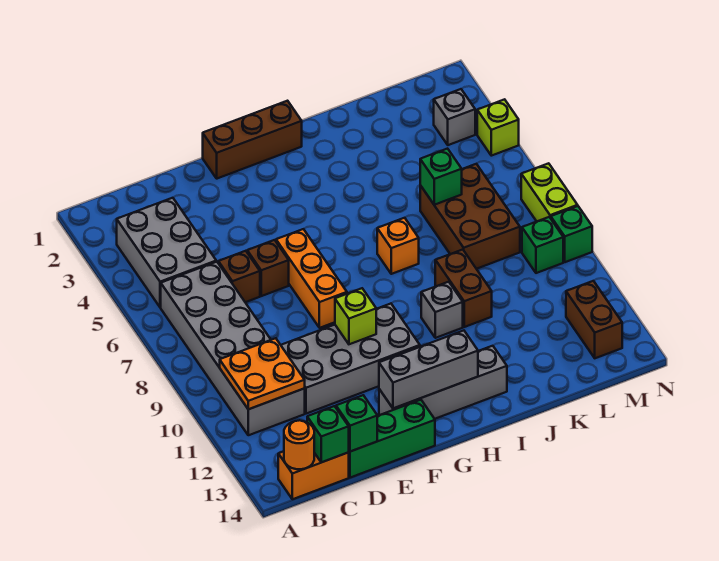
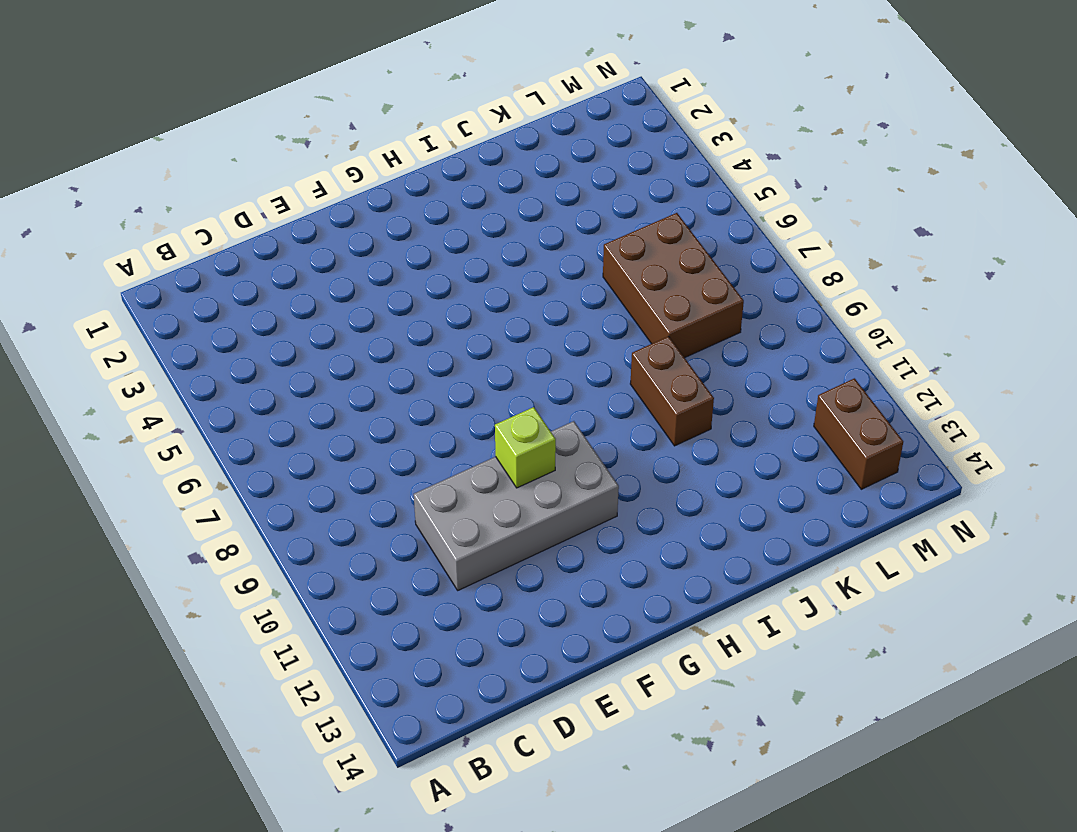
none -> grey 2x3 brick [117,198,216,307]
none -> grey 2x6 brick [161,262,305,435]
none -> orange 1x2 brick [278,451,349,499]

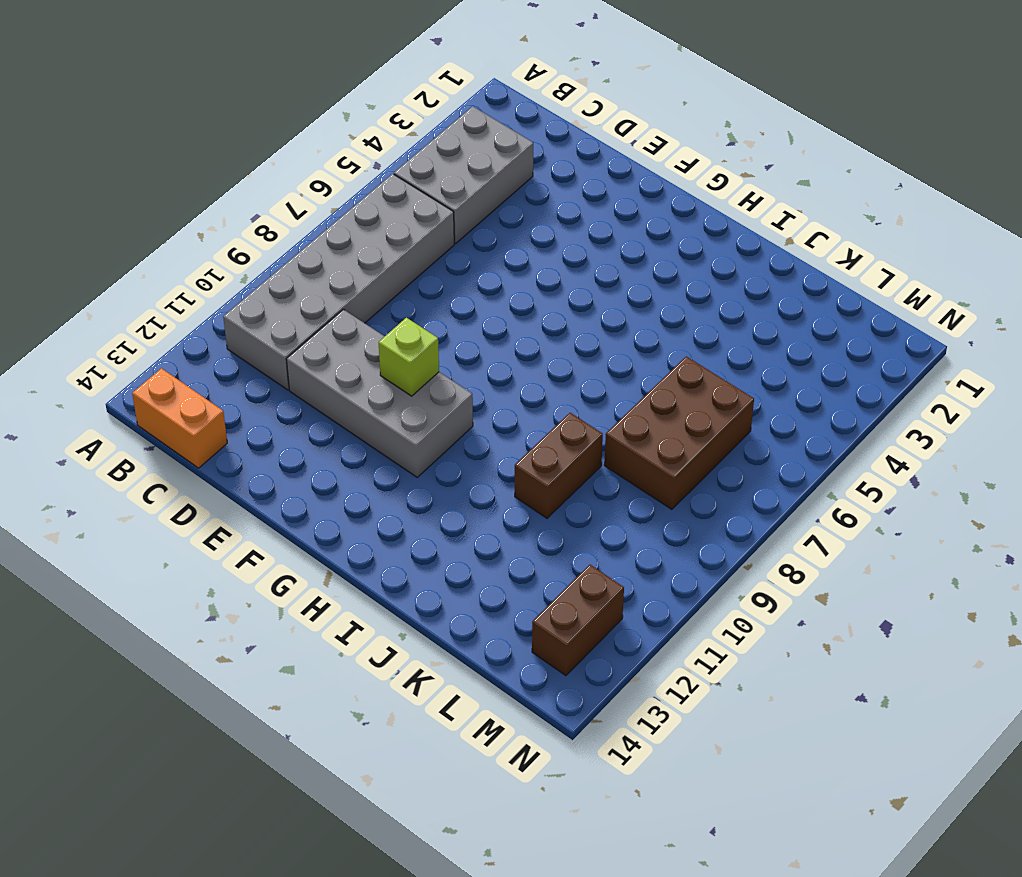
none -> brown 1x1 brick [218,251,260,302]
none -> green 1x3 brick [349,400,435,478]
none -> brown 1x1 brick [247,240,289,296]

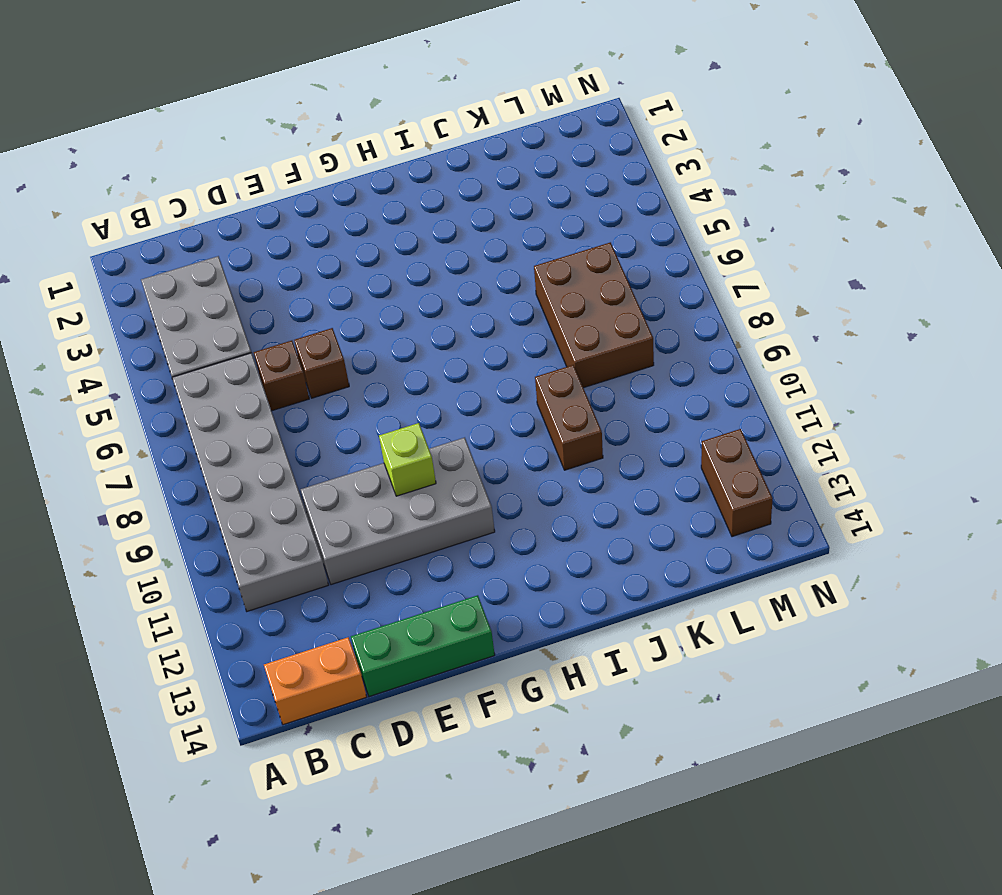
none -> brown 1x3 brick [203,101,302,179]
none -> orange 1x3 brick [276,229,347,328]
none -> grey 1x4 brick [379,346,507,419]

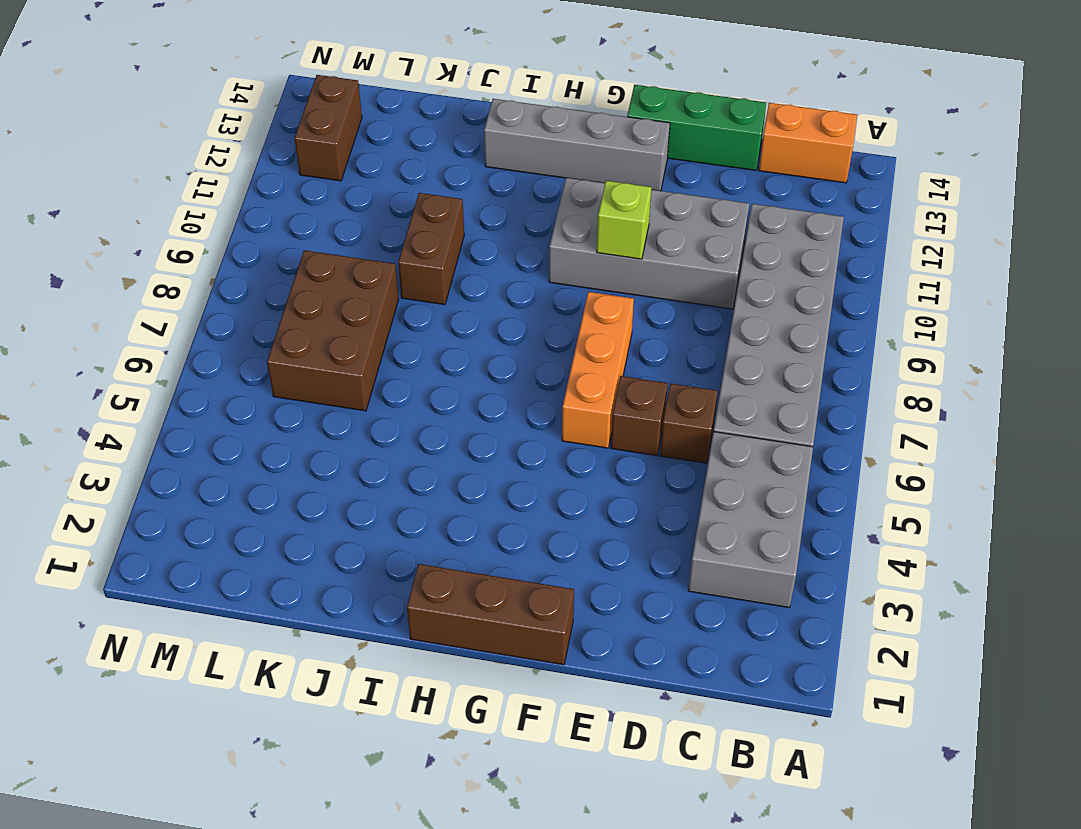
none -> orange 1x1 brick [377,218,419,274]
none -> grey 1x1 brick [421,282,463,338]
none -> grey 1x1 brick [434,89,475,145]

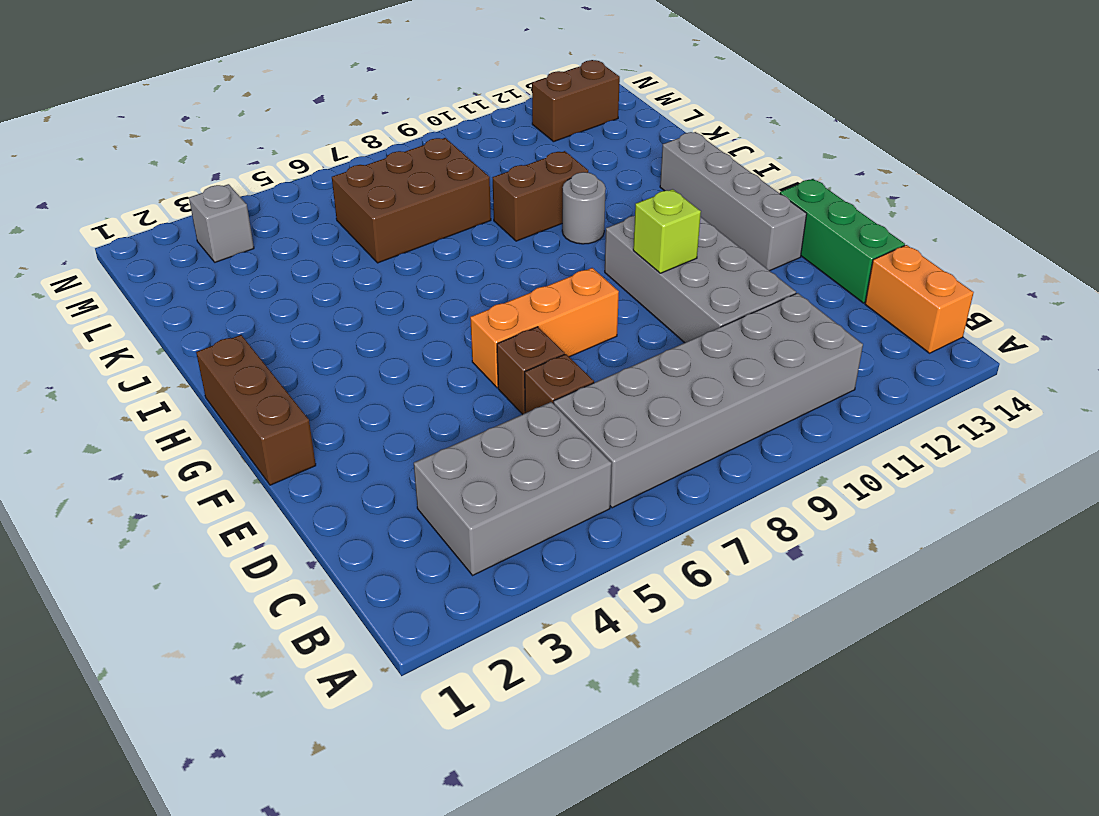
grey 1x1 round brick [562,172,606,244] -> grey 1x1 brick [421,282,463,338]
none -> orange 1x1 brick [377,218,419,274]
none -> green 1x1 brick [522,217,563,273]
none -> lime 1x1 brick [477,99,519,156]

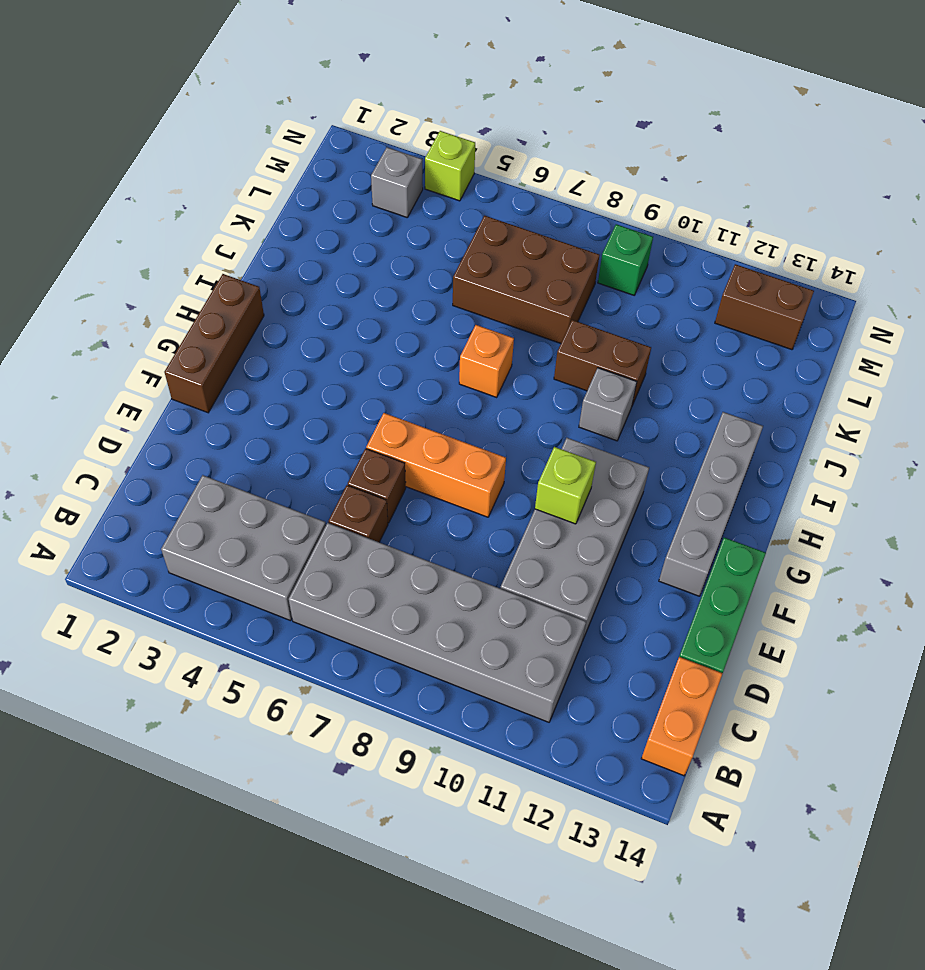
none -> lime 1x2 brick [521,163,578,221]
none -> green 1x1 brick [551,206,592,262]
none -> orange 2x2 plate [220,338,305,409]

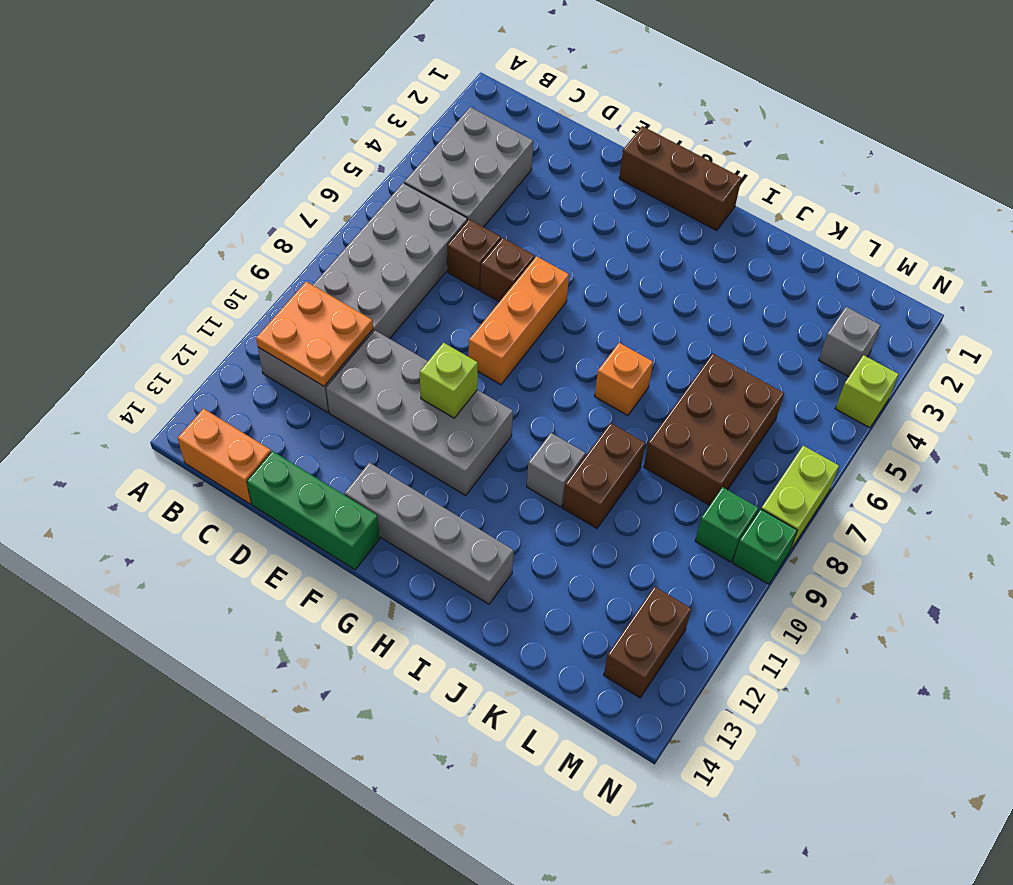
none -> orange 1x1 round brick [284,420,314,469]
none -> green 1x1 brick [307,406,349,462]
none -> green 1x1 brick [336,395,377,452]

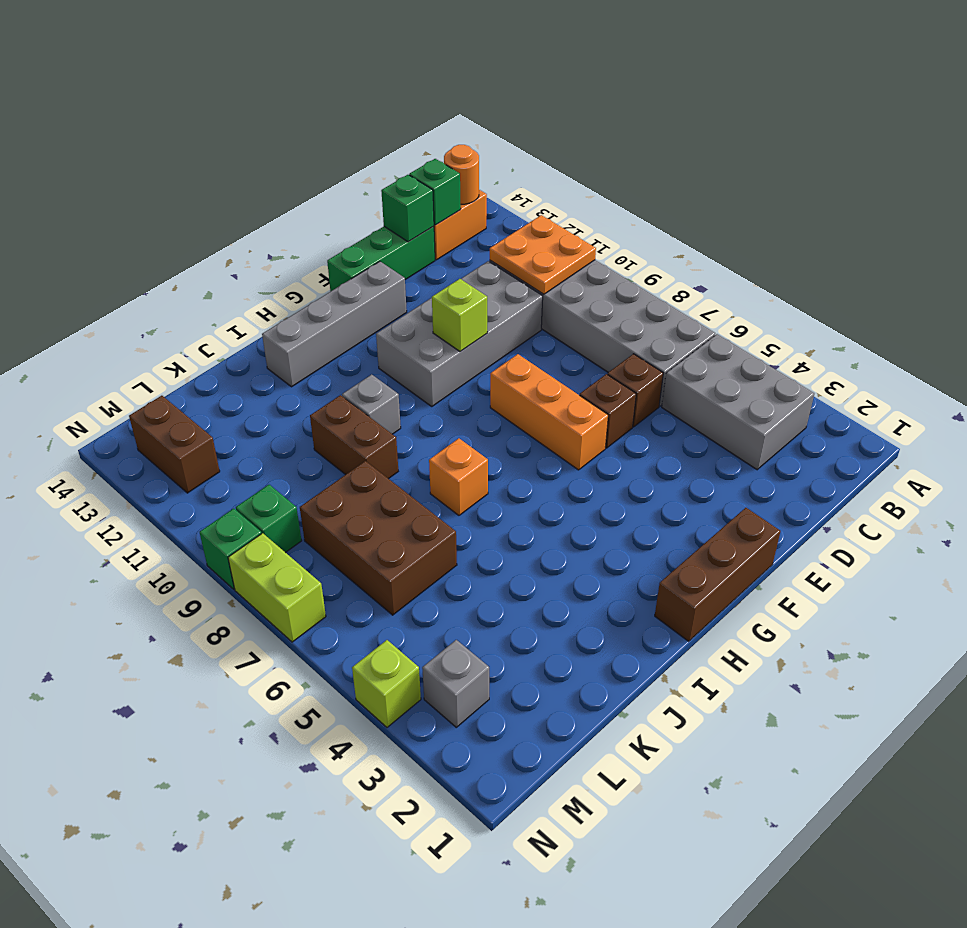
none -> grey 1x3 brick [379,331,478,409]
none -> green 1x1 brick [420,149,462,205]

